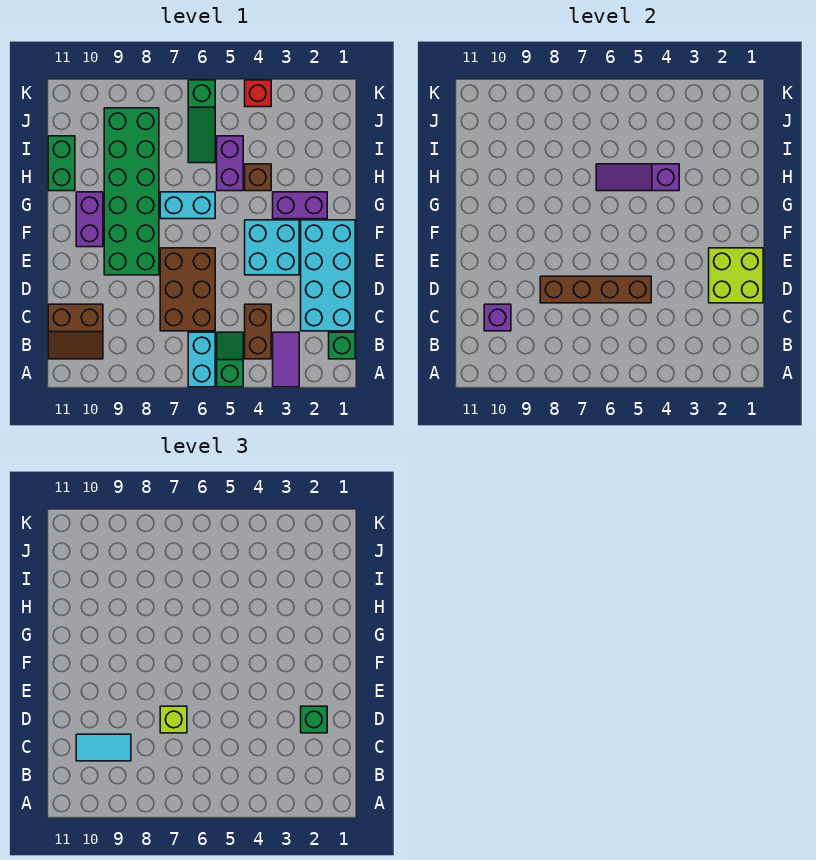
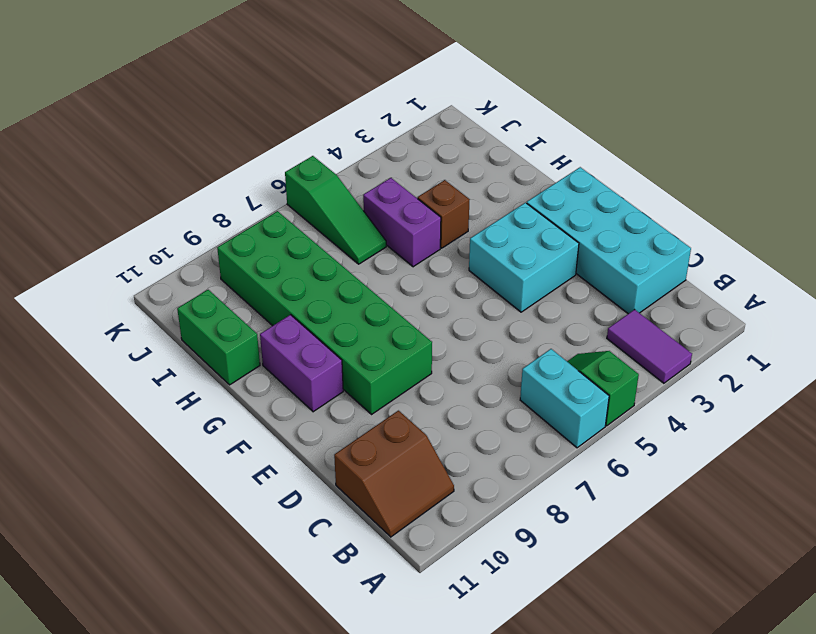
none -> green 1x1 brick [329,332,355,359]
none -> brown 1x2 brick [245,304,271,359]
none -> brown 2x3 brick [160,248,215,331]

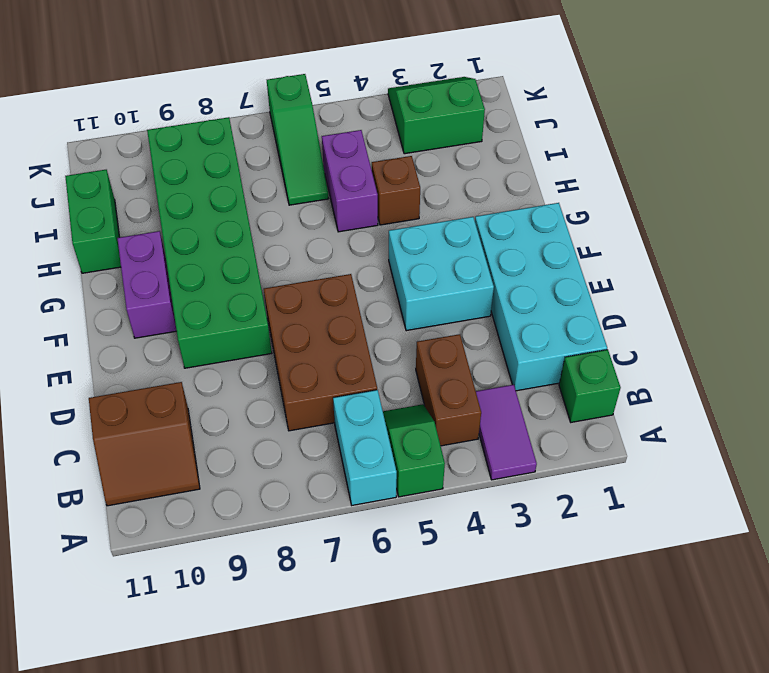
green 2x2 slope [388,77,485,154] -> none
none -> purple 1x2 brick [273,192,327,219]
none -> cyan 1x2 brick [160,192,215,219]
none -> red 1x1 brick [245,80,271,107]

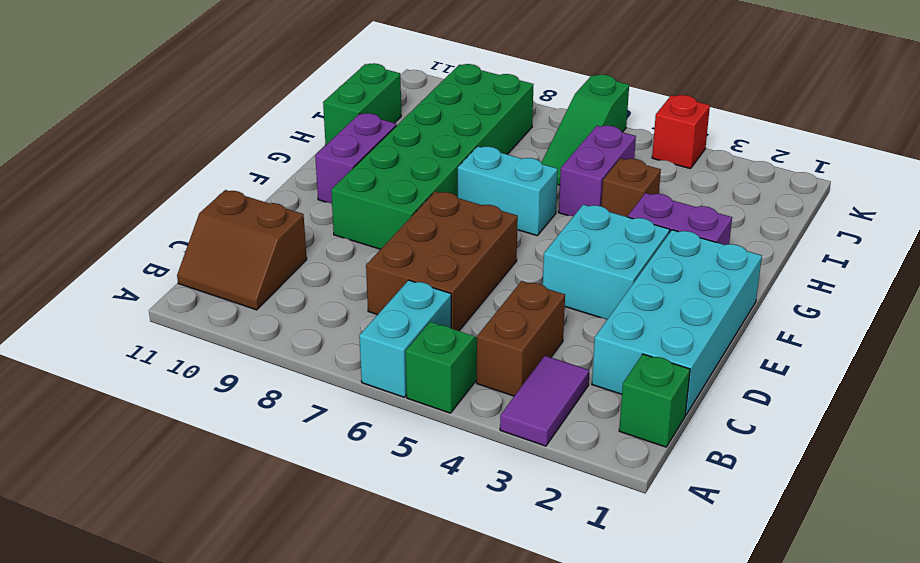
none -> purple 1x1 brick [484,304,511,331]
none -> lime 2x2 brick [709,248,763,303]
none -> brown 1x4 brick [540,276,651,303]

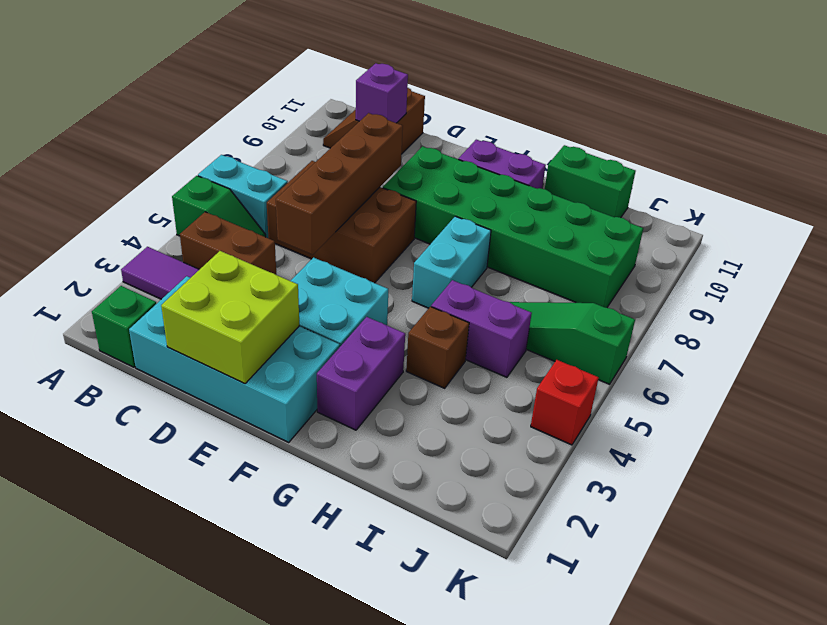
none -> purple 1x3 slope [596,164,679,191]
none -> cyan 1x2 tile [76,734,131,761]
none -> green 1x1 brick [301,706,327,733]

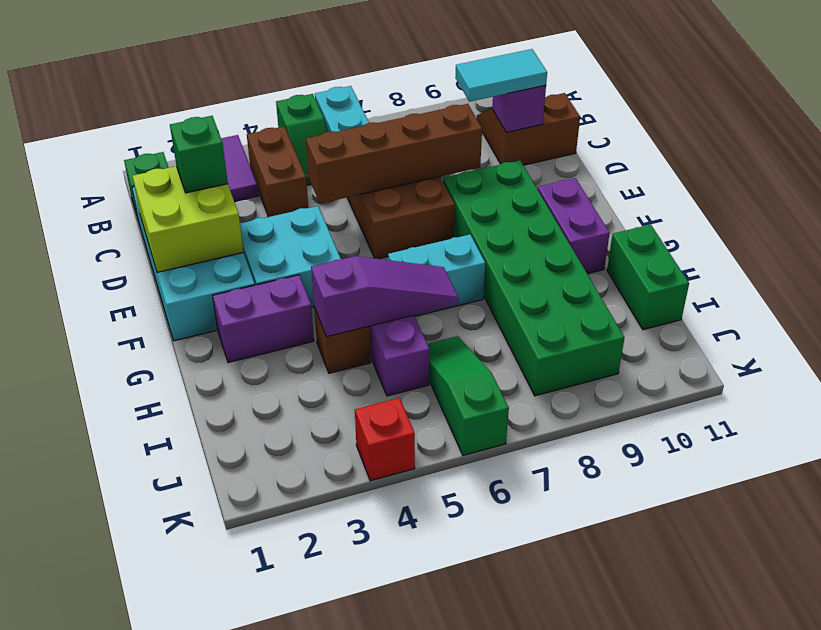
none -> lime 1x1 brick [160,706,187,733]

